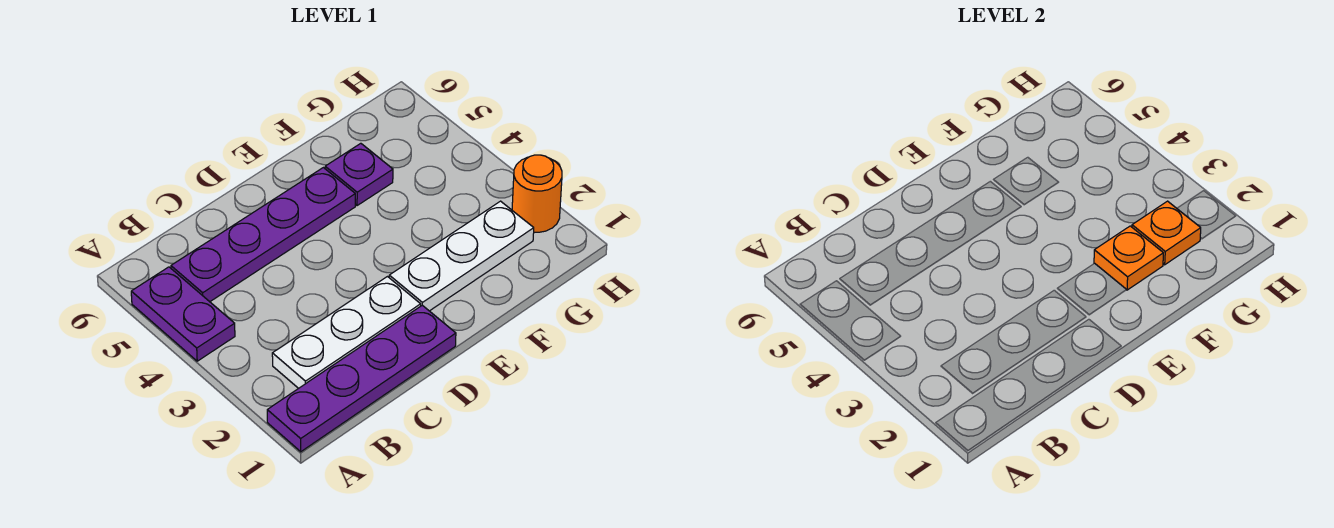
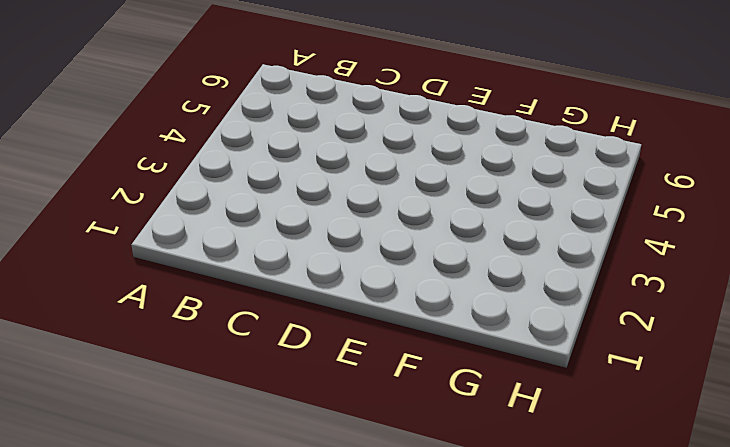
none -> purple 1x4 plate [267,305,456,452]
none -> purple 1x2 plate [131,267,235,361]

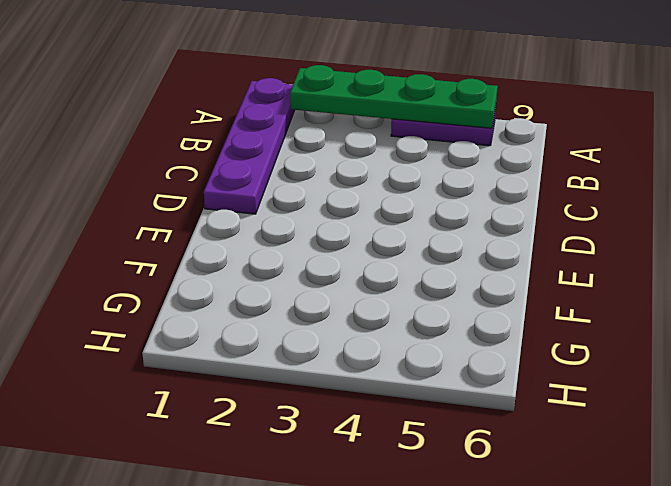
green 1x4 plate [290,65,498,128] -> none
none -> white 1x3 plate [272,277,421,388]
none -> purple 1x4 plate [171,168,355,302]

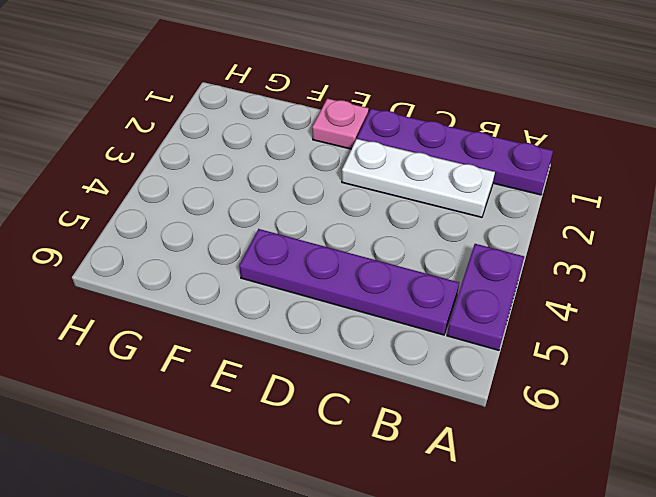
pink 1x1 plate [312,98,369,149] -> none
none -> white 1x3 plate [389,201,534,311]
none -> purple 1x1 plate [325,143,393,206]

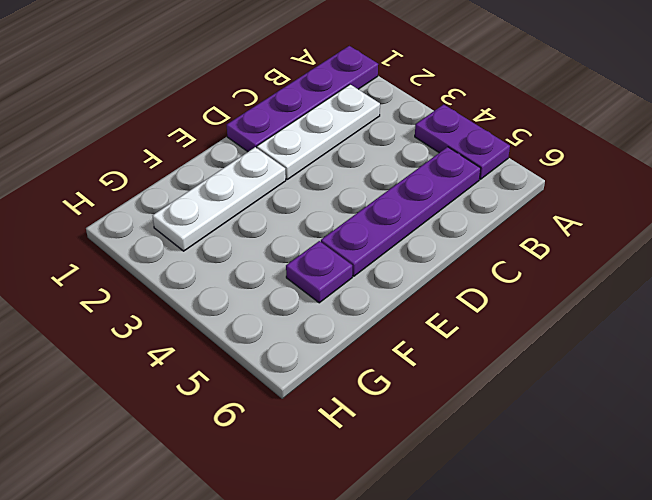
none -> orange 1x1 round brick [512,155,562,232]
none -> orange 1x1 plate [1094,226,1163,290]

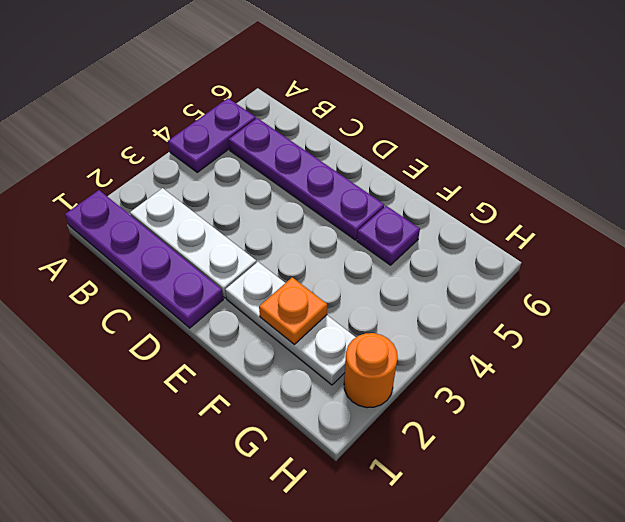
none -> orange 1x1 plate [1132,201,1201,265]

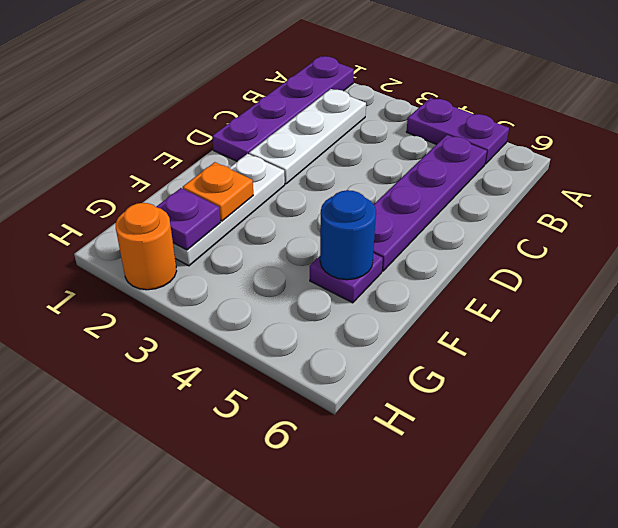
blue 1x1 round brick [320,190,376,280] -> none
purple 1x1 plate [156,188,221,250] -> orange 1x1 plate [1132,201,1201,265]

